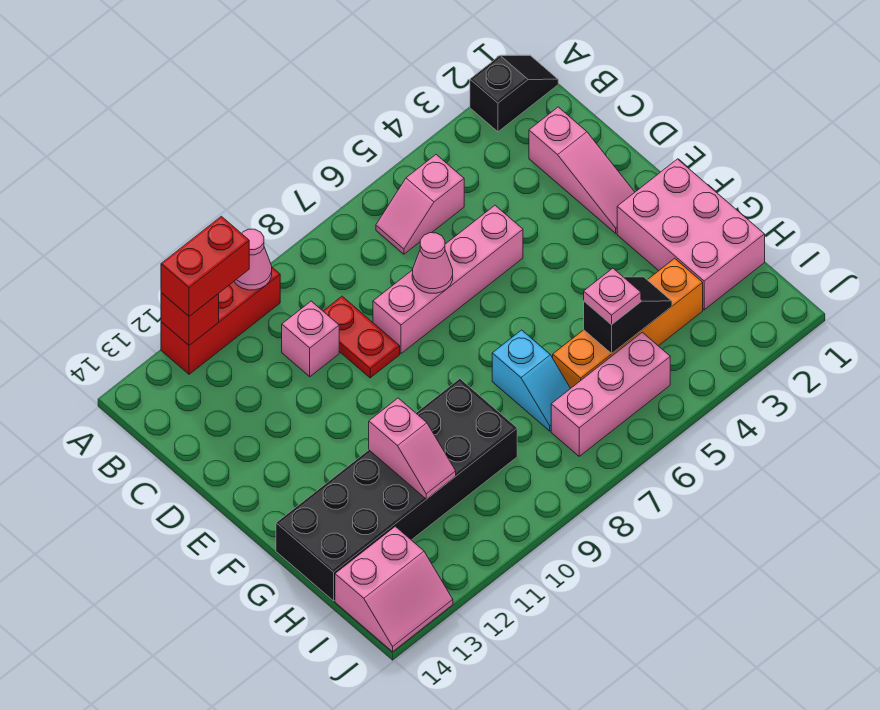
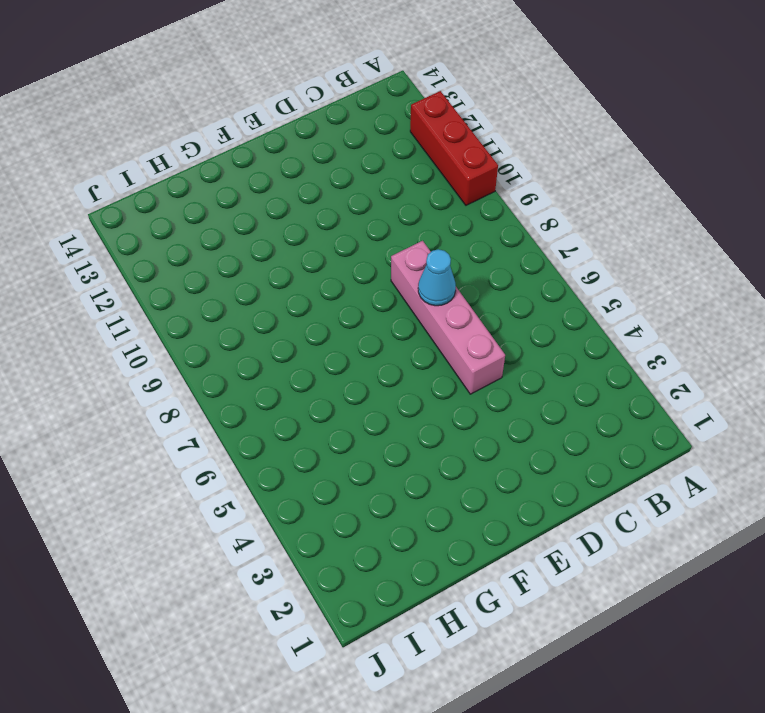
cyan 1x1 cone [418,249,456,306] -> pink 1x1 cone [412,233,453,293]
none -> black 1x2 slope [470,55,558,132]
none -> pink 1x2 slope [376,155,464,254]
none -> pink 1x3 slope [529,107,635,233]

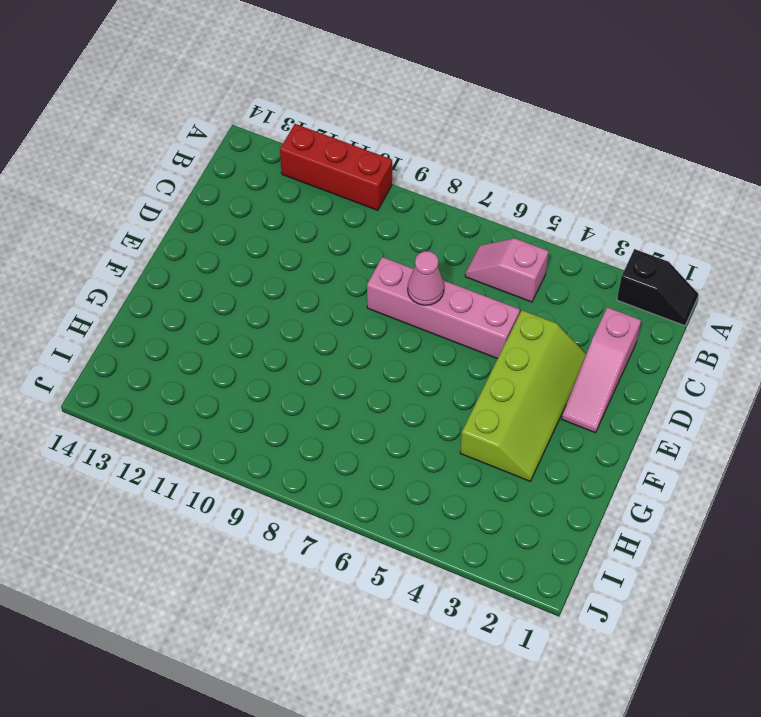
lime 2x4 slope [460,310,586,481] -> none
none -> red 1x2 plate [323,296,400,378]
none -> pink 1x1 brick [282,301,339,377]
none -> pink 2x3 brick [617,159,765,310]

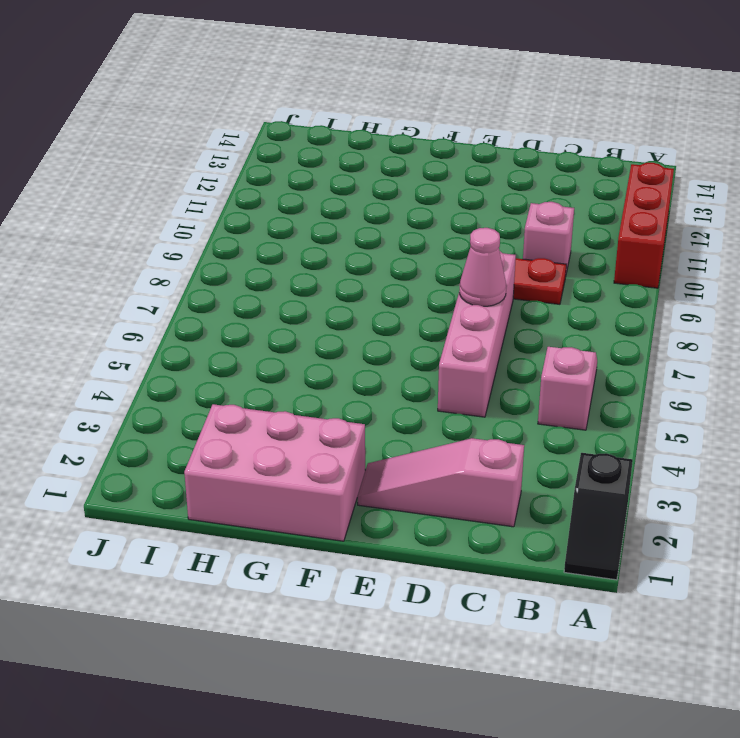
none -> cyan 1x2 slope [492,330,571,431]
none -> black 2x6 brick [276,379,517,601]
none -> orange 1x4 brick [553,258,703,388]

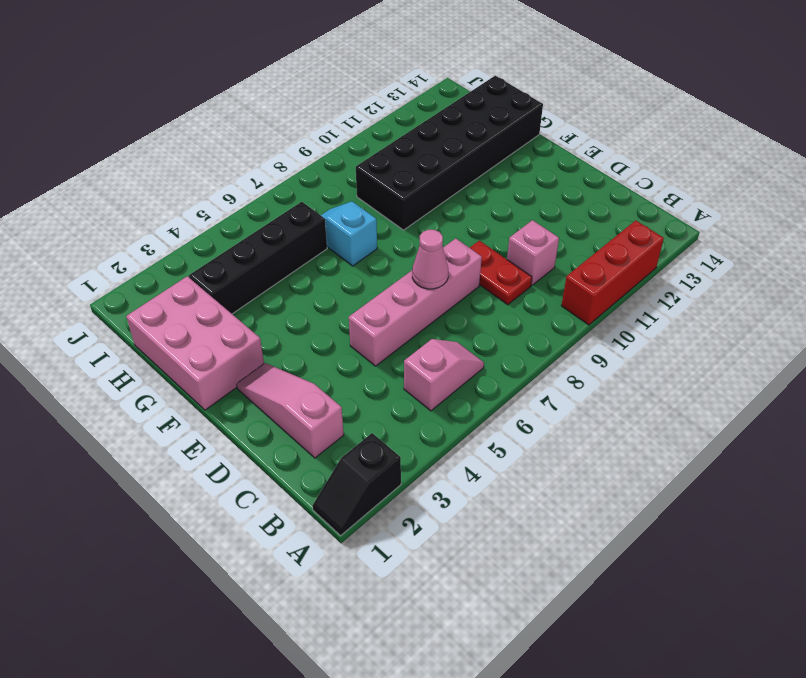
black 1x4 brick [189,202,327,314] -> orange 1x4 brick [553,258,703,388]
none -> pink 1x3 brick [551,332,670,456]
none -> pink 2x2 slope [335,526,453,652]
none -> pink 1x1 cone [234,229,272,290]

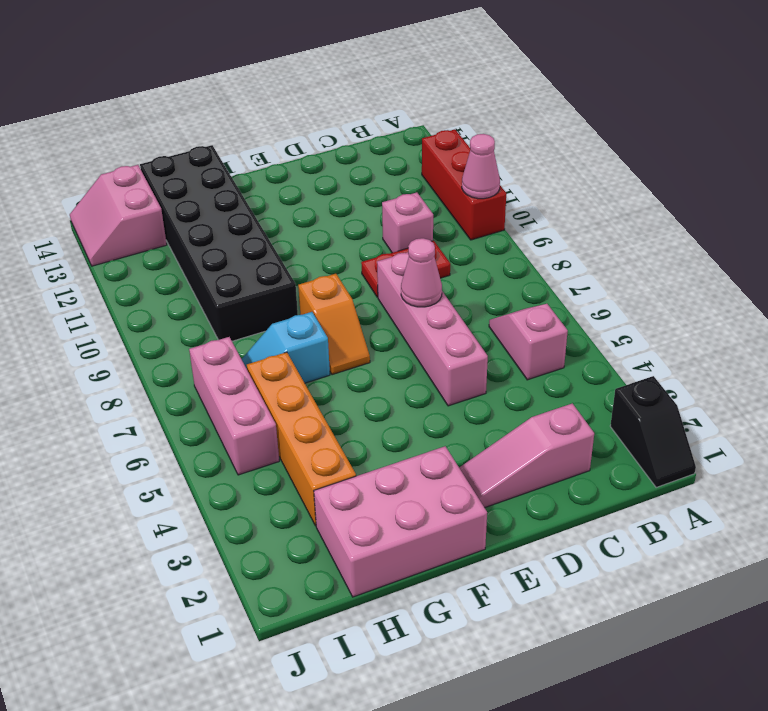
orange 1x2 slope [298,274,370,375] -> none
none -> red 1x1 brick [161,293,219,345]
none -> pink 1x2 slope [369,398,456,499]
none -> black 1x2 slope [584,277,672,353]

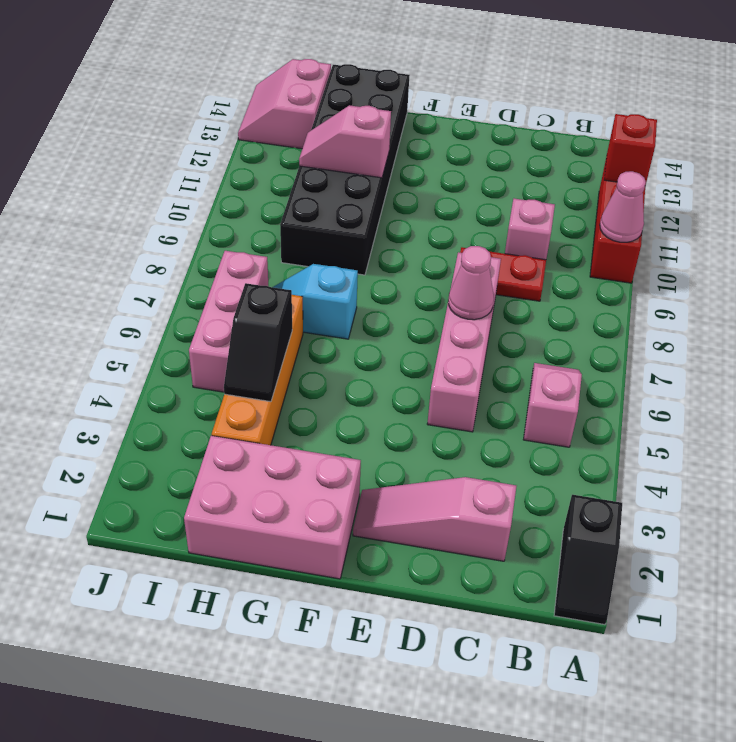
none -> red 1x2 brick [161,216,249,316]
none -> pink 1x1 plate [584,268,641,325]

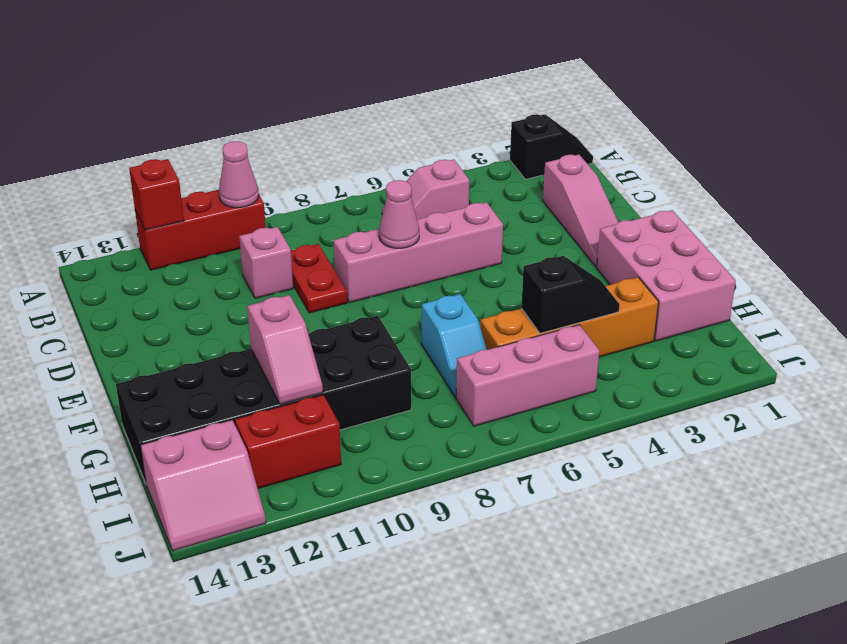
red 1x2 brick [235,395,341,488] -> red 1x2 brick moved to [161,216,249,316]
none -> pink 1x1 plate [584,268,641,325]

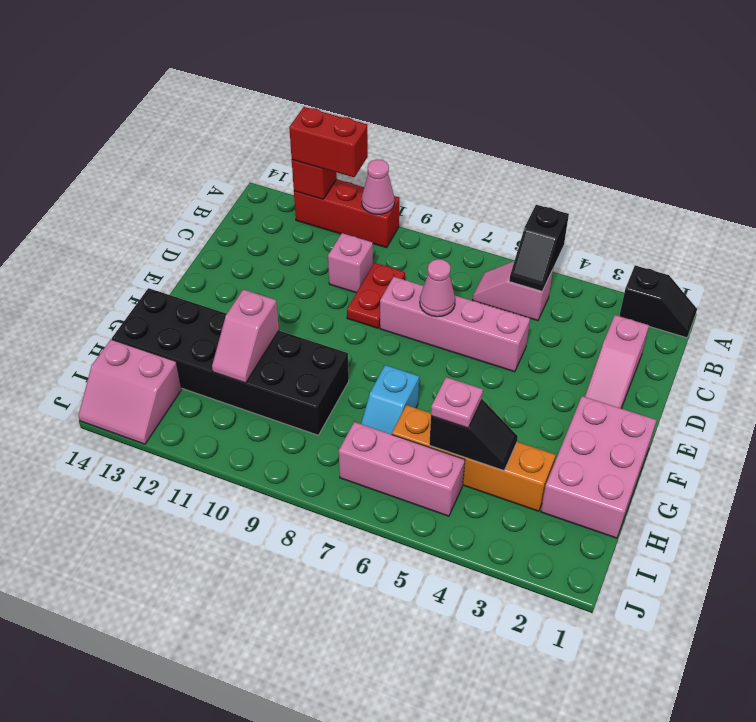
black 1x2 slope [509,205,569,291] -> none

